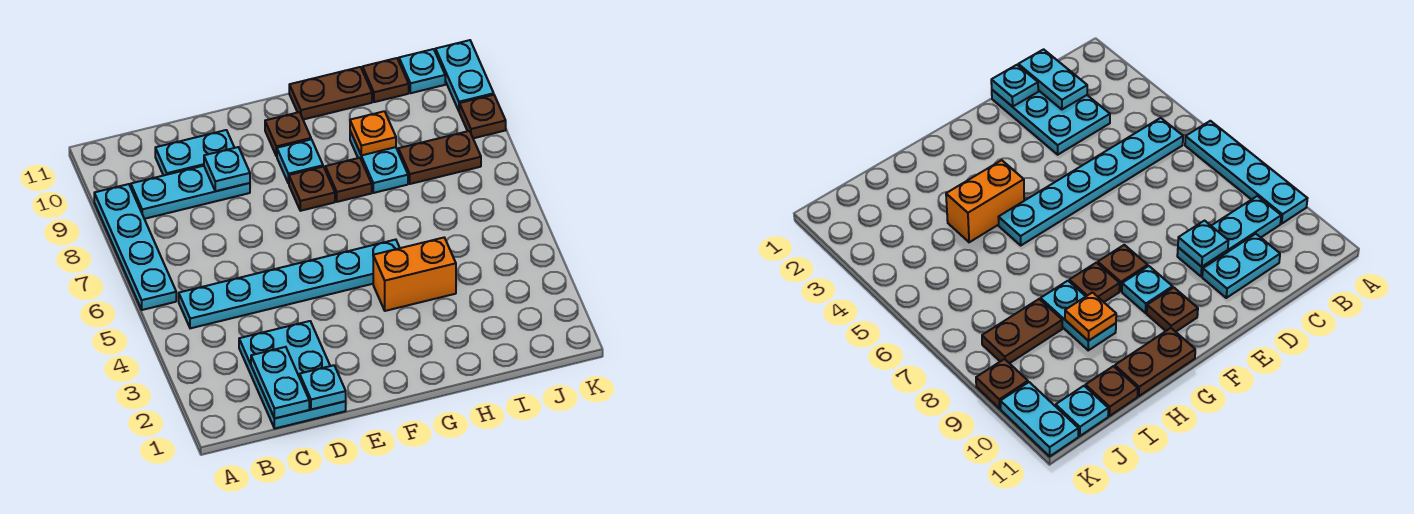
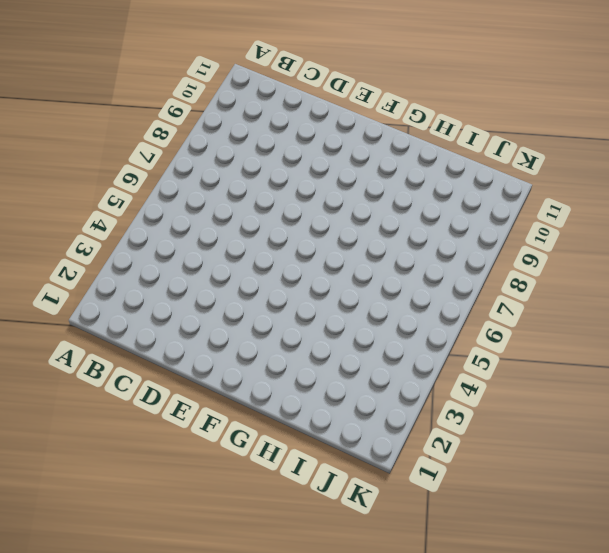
none -> cyan 1x4 plate [94,184,176,310]
none -> cyan 1x6 plate [179,240,400,328]
none -> cyan 1x3 plate [131,166,250,219]

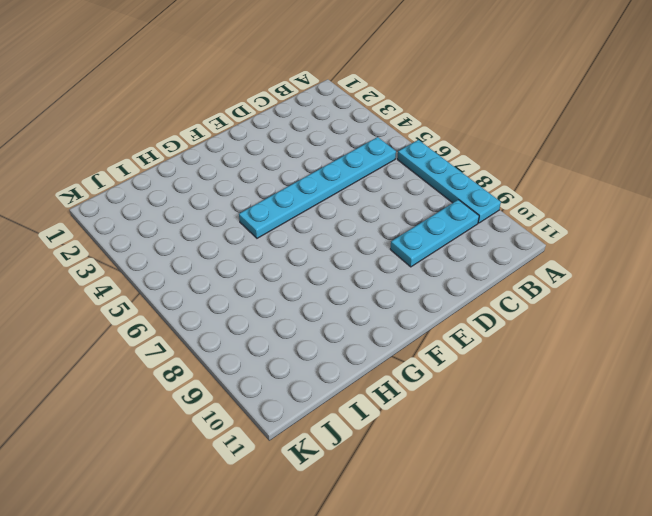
none -> cyan 2x3 plate [239,321,346,428]
none -> cyan 1x2 plate [155,130,234,175]
none -> brown 1x1 plate [289,167,335,211]

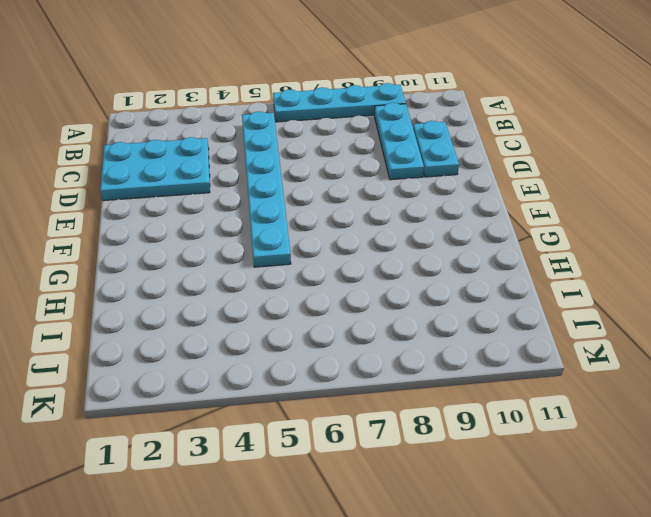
none -> brown 1x1 plate [289,167,335,211]
none -> cyan 1x1 plate [277,139,323,184]
none -> brown 1x1 plate [265,112,311,156]

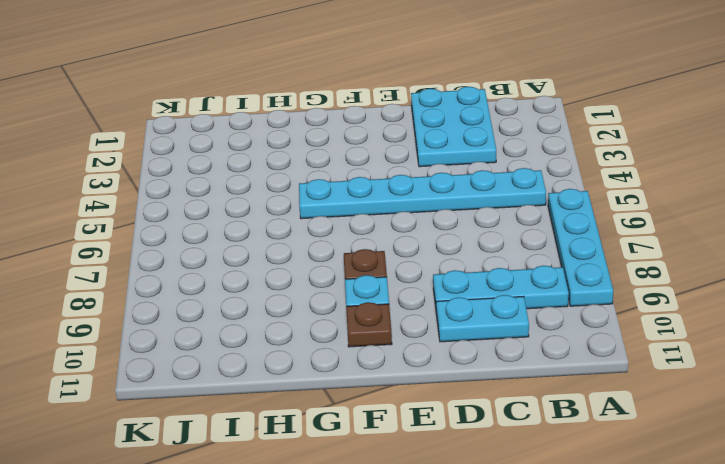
none -> orange 1x2 brick [373,238,456,311]
none -> brown 1x1 plate [325,158,372,202]
none -> brown 1x2 plate [289,67,372,120]

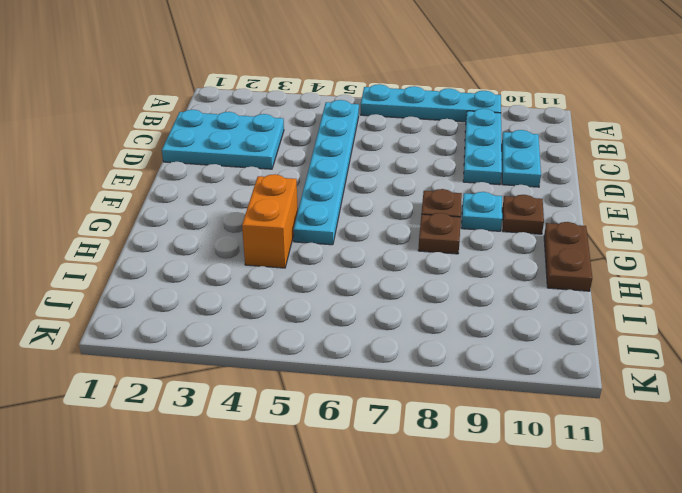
none -> cyan 1x2 plate [350,131,408,193]
none -> brown 1x2 plate [398,131,481,184]
none -> brown 1x1 plate [363,58,409,102]

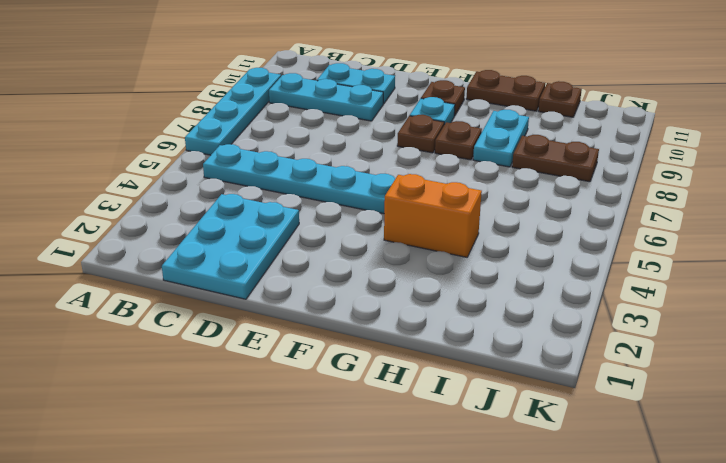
none -> cyan 1x1 plate [399,49,445,93]
none -> brown 1x1 plate [459,95,506,138]
none -> cyan 1x2 plate [436,40,494,111]

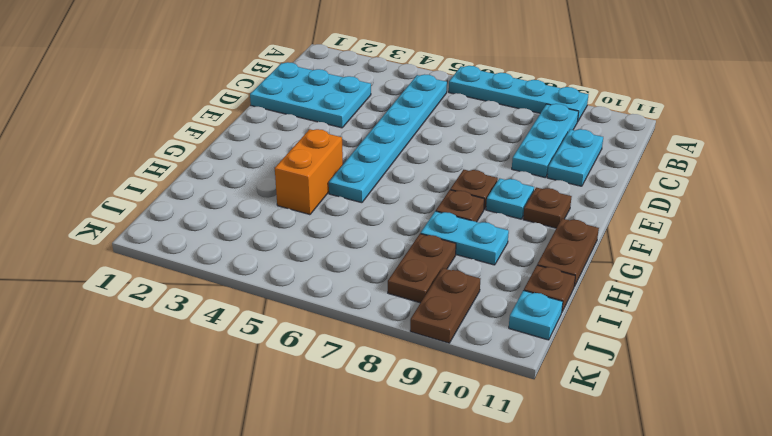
brown 1x2 plate [410,268,480,343] -> brown 1x1 plate [459,95,506,138]
none -> cyan 1x2 plate [436,40,494,111]
none -> cyan 1x2 plate [251,347,309,418]
none -> cyan 1x1 plate [300,365,346,409]

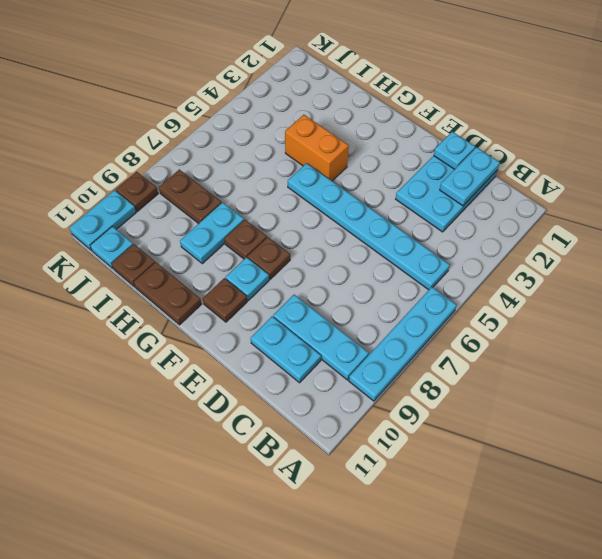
none -> cyan 1x1 plate [204,147,250,191]
none -> orange 1x1 plate [350,111,396,155]

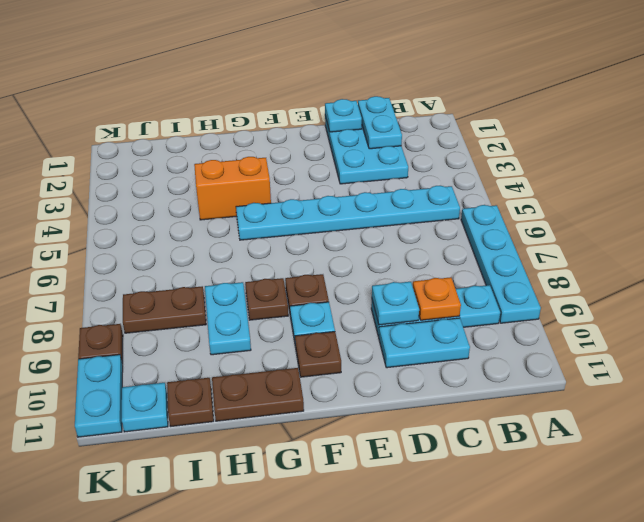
orange 1x1 plate [413,277,461,320] -> orange 1x1 plate moved to [350,111,396,155]

